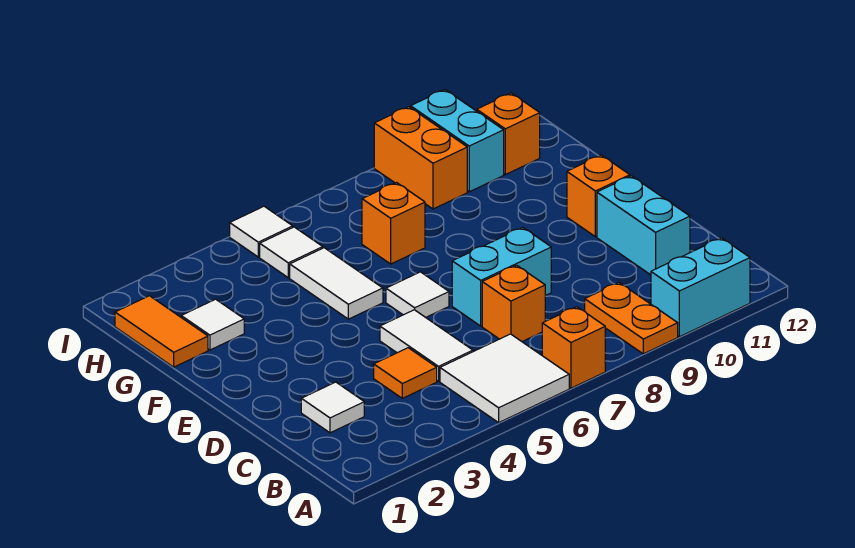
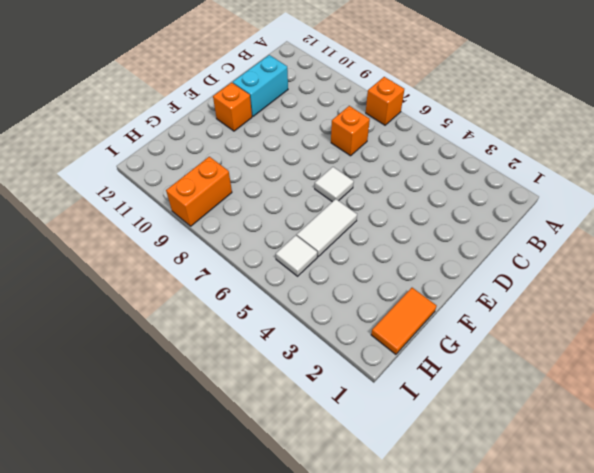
none -> white 2x2 tile [440,334,569,423]
none -> orange 1x2 plate [585,283,678,354]
none -> cyan 1x2 brick [651,238,750,337]

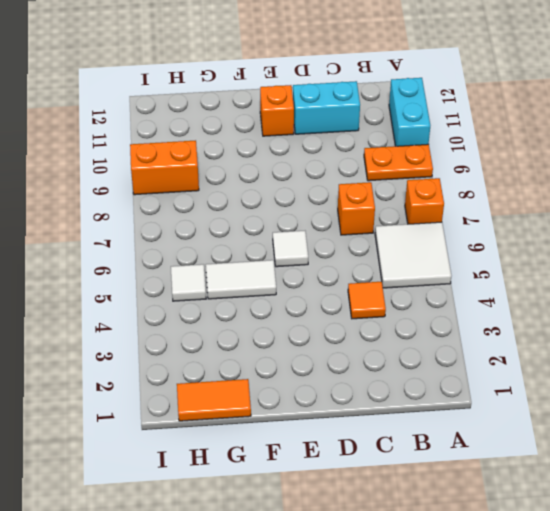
none -> white 1x1 tile [301,382,364,433]
none -> white 1x2 tile [380,310,473,381]
none -> cyan 1x2 brick [452,227,551,326]

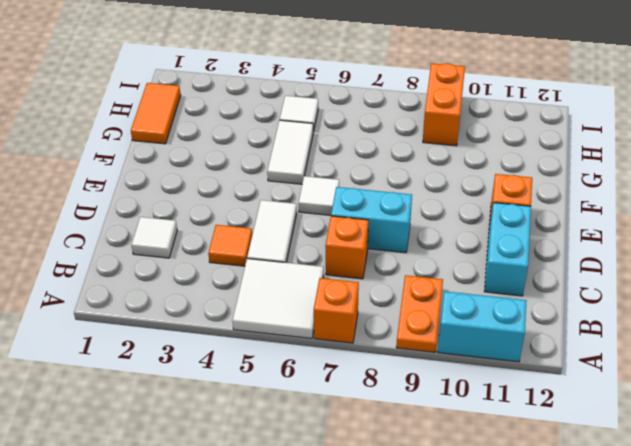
none -> white 1x1 tile [181,299,244,350]
none -> orange 1x1 brick [362,183,425,264]
none -> cyan 1x2 brick [411,90,504,192]

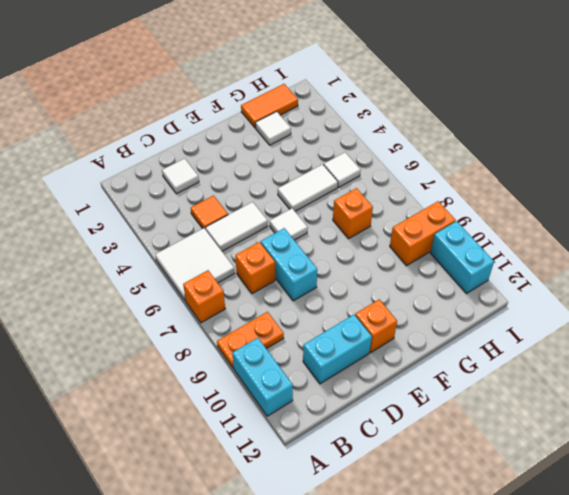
cyan 1x2 brick [430,221,494,294] -> cyan 1x2 brick turned to [411,90,504,192]
none -> orange 1x1 brick [477,93,540,175]
none -> white 1x1 tile [230,206,293,257]

